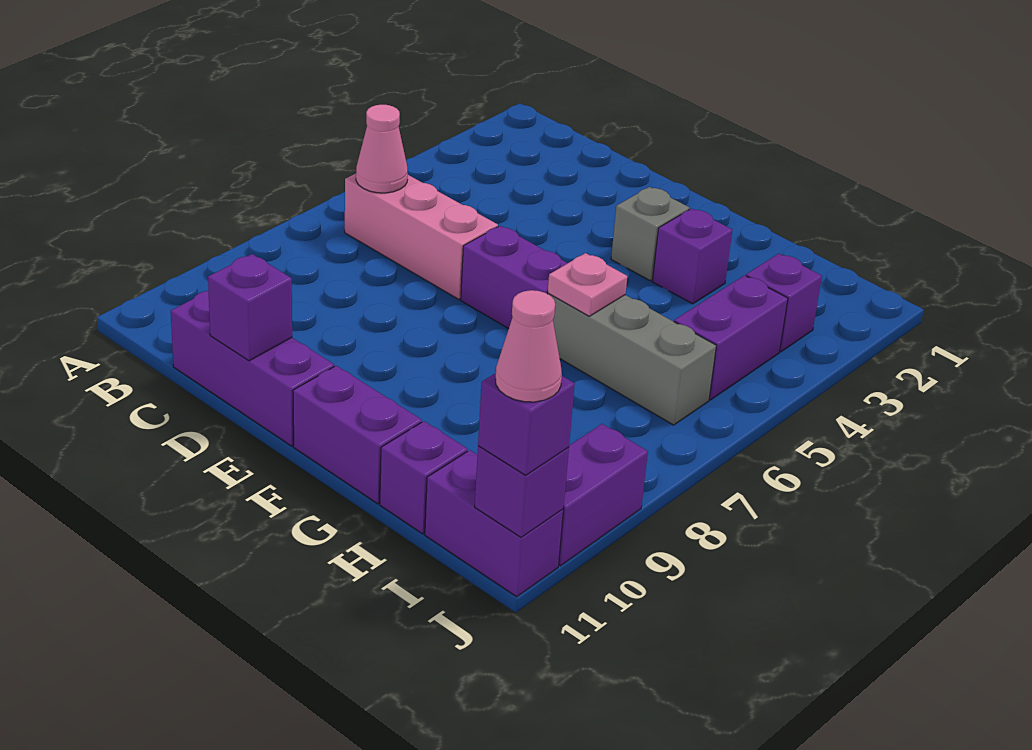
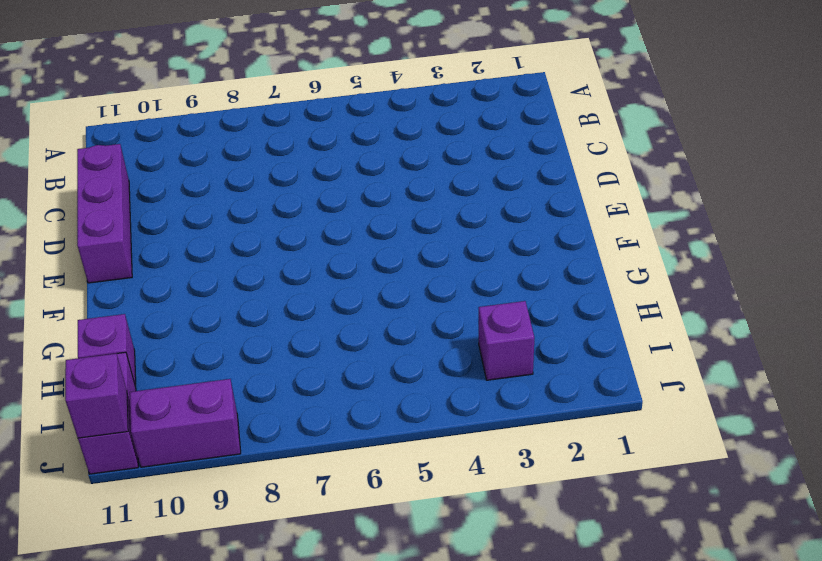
none -> pink 1x3 brick [345,174,498,299]
none -> purple 1x2 brick [461,226,568,329]
none -> grey 1x1 brick [611,187,689,281]

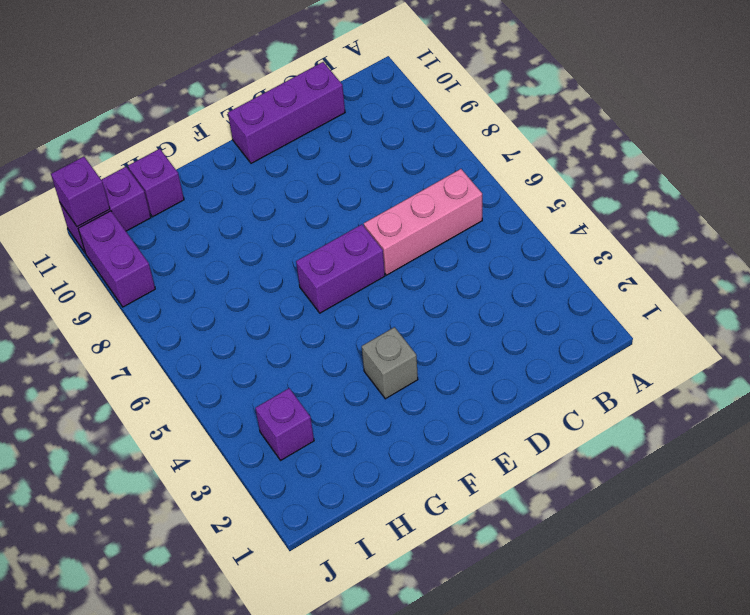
none -> purple 1x2 brick [293,366,422,504]
none -> purple 1x1 brick [652,208,732,304]
none -> grey 1x3 brick [548,293,716,425]

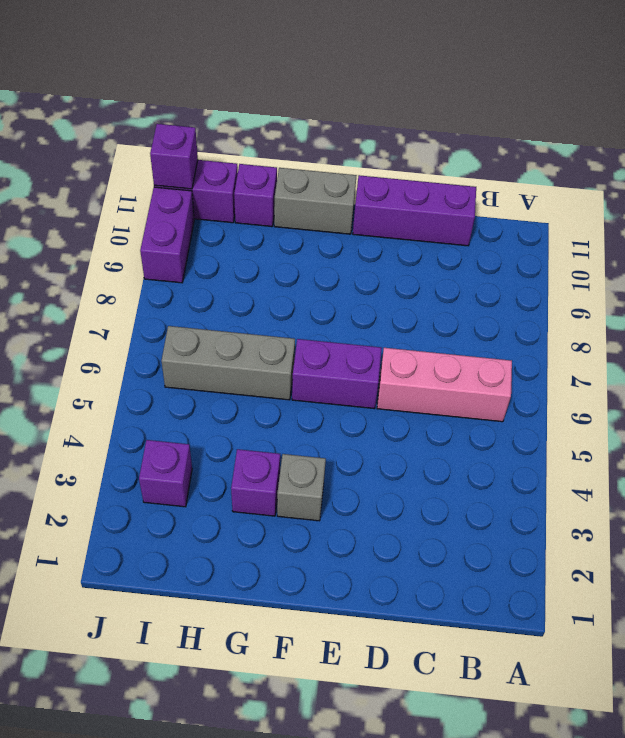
grey 1x2 brick [274,168,357,234] -> purple 1x2 brick [293,366,422,504]
none -> purple 1x2 brick [674,275,788,400]
none -> pink 1x1 cone [356,105,408,193]
none -> purple 1x1 brick [208,254,292,361]

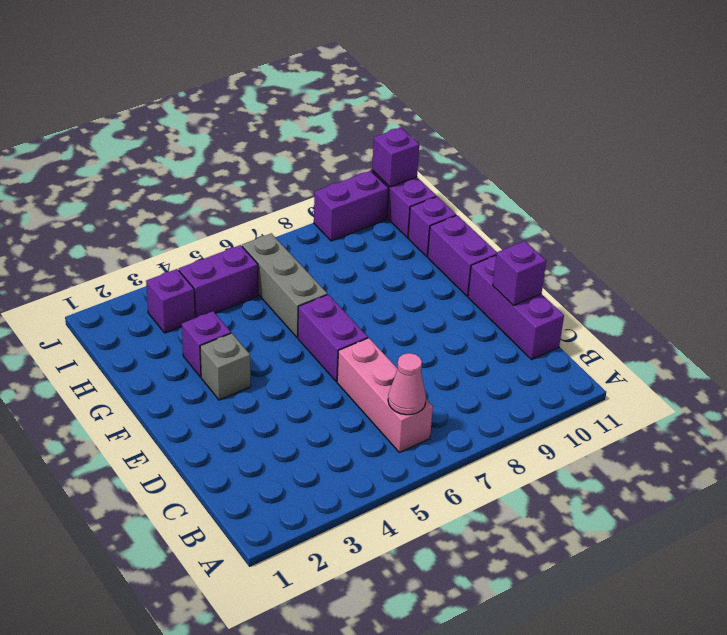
none -> pink 1x1 plate [548,253,627,316]
none -> purple 1x1 brick [478,373,575,475]
none -> pink 1x1 cone [496,290,562,402]

